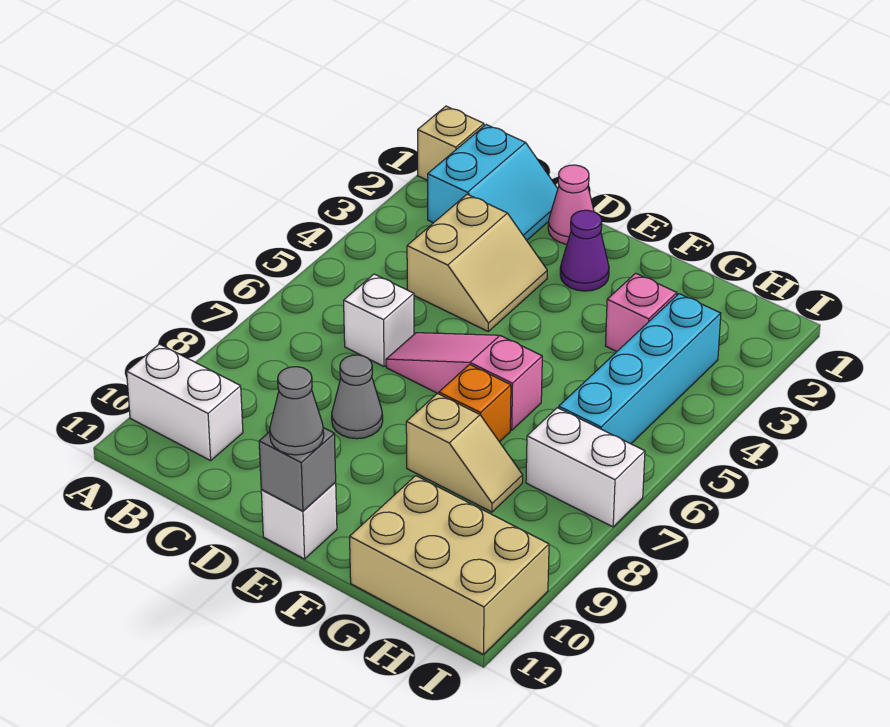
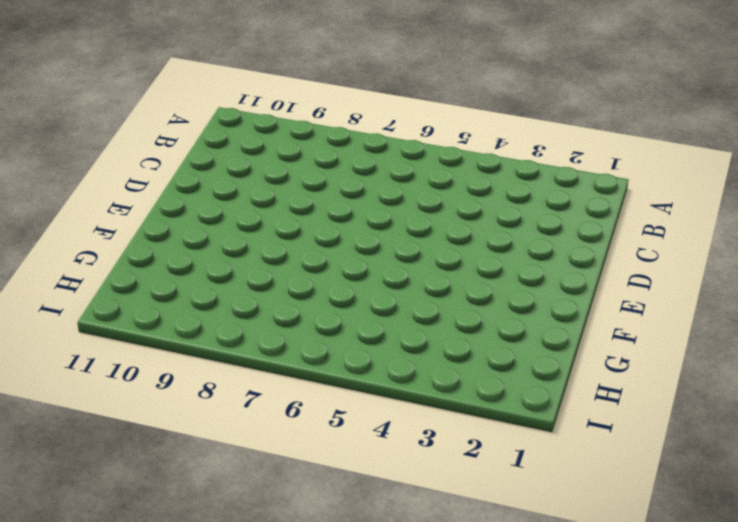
none -> tan 1x1 brick [418,106,484,180]
none -> white 1x2 brick [127,344,243,461]
none -> cyan 2x2 slope [428,125,558,240]

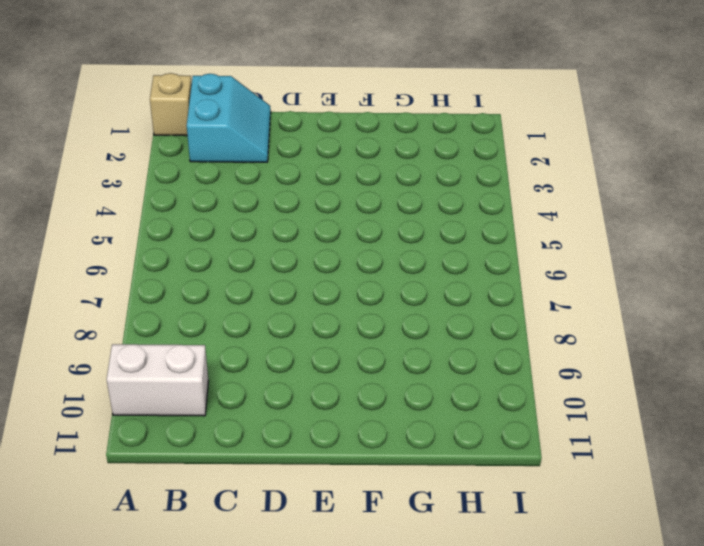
none -> tan 2x2 slope [407,194,547,331]
none -> white 1x1 brick [344,274,414,366]
none -> pink 1x1 cone [548,165,594,244]

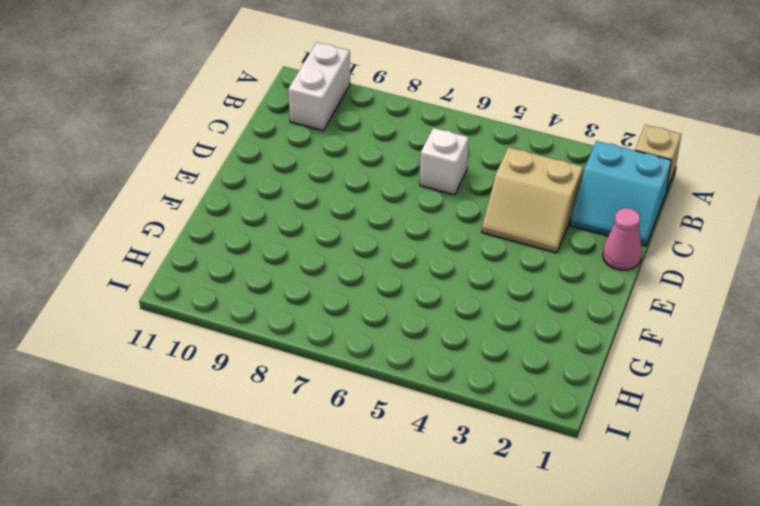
none -> pink 1x3 slope [386,333,542,430]
none -> grey 1x1 cone [332,355,383,439]
none -> purple 1x1 cone [560,210,609,291]

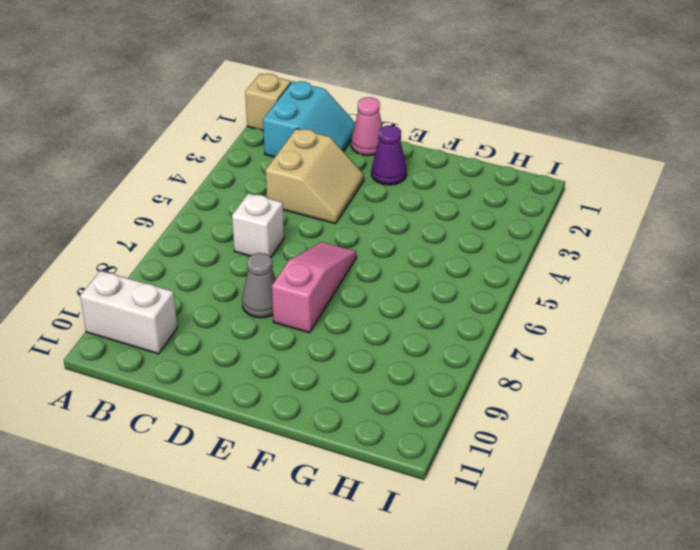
pink 1x3 slope [272,242,356,333] -> pink 1x3 slope turned to [386,333,542,430]
none -> white 1x1 brick [261,482,337,559]
none -> orange 1x1 brick [439,364,511,442]
none -> tan 1x2 slope [406,393,523,512]

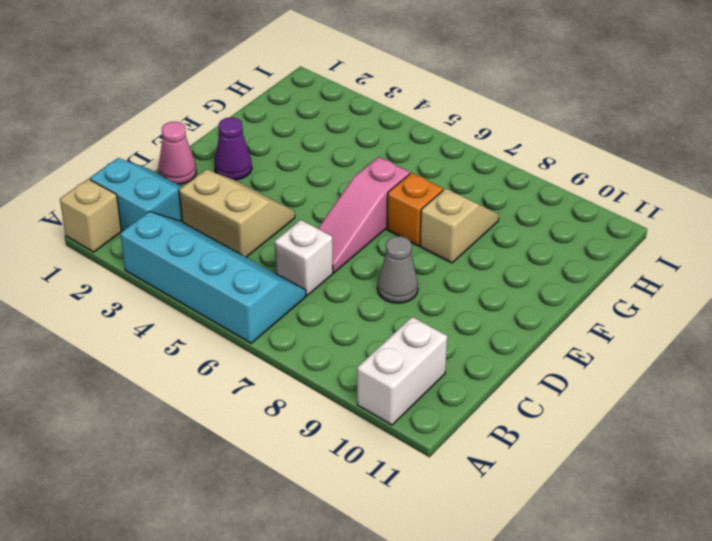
cyan 2x4 slope [120,212,306,343] -> none
none -> white 1x1 brick [261,482,337,559]
none -> pink 1x1 brick [605,273,677,351]
none -> tan 2x3 brick [350,476,549,654]

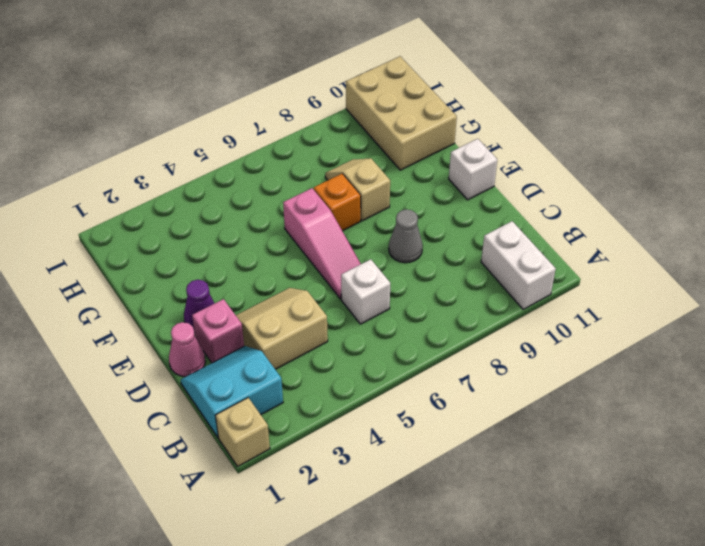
pink 1x1 brick [192,299,244,363] -> pink 1x1 brick moved to [605,273,677,351]
none -> cyan 1x4 brick [559,294,721,444]
none -> white 1x2 brick [526,408,645,527]
none -> grey 1x1 brick [259,428,336,511]

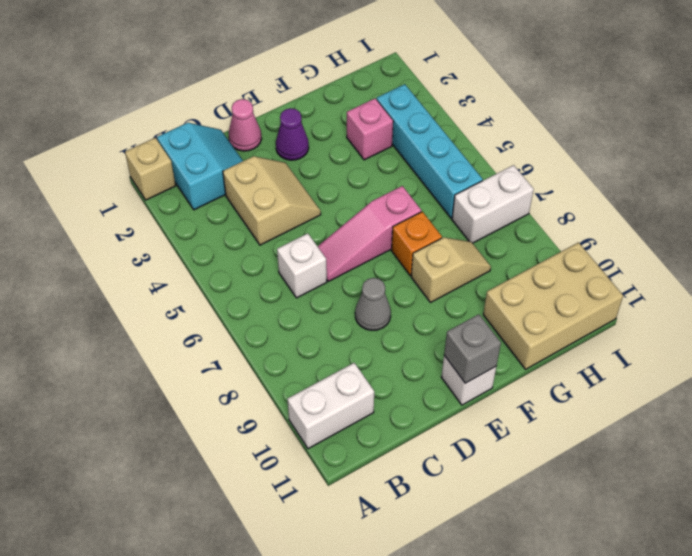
none -> grey 1x1 cone [270,367,324,455]

